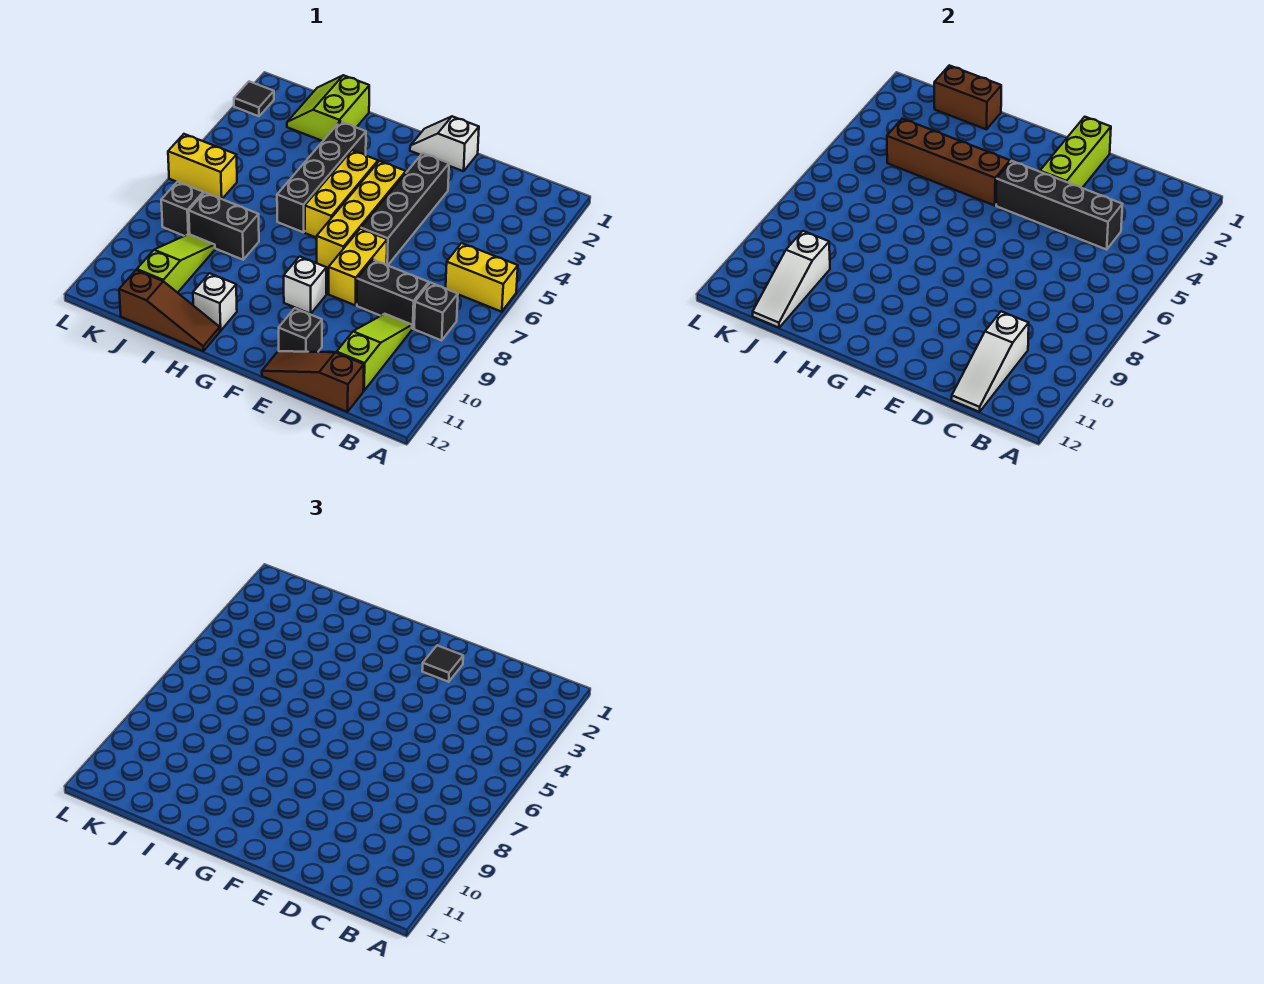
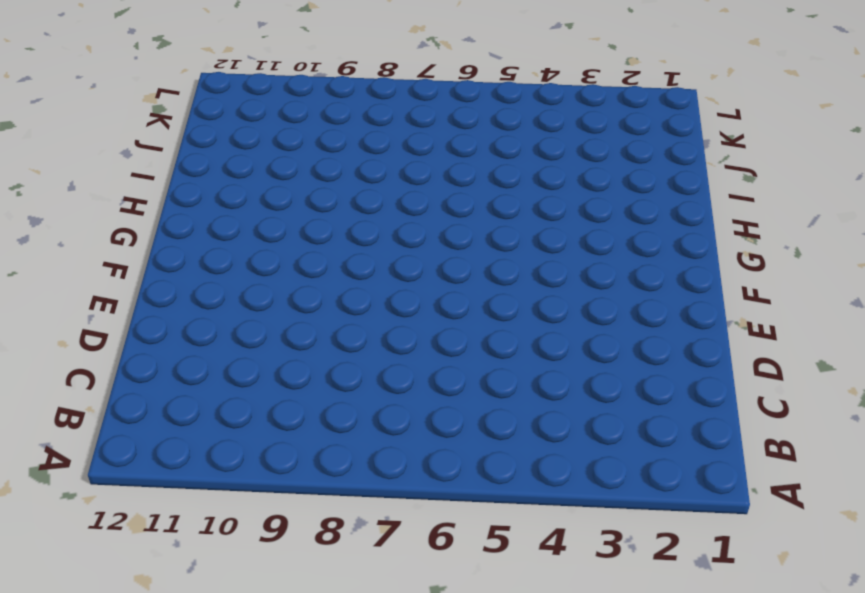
none -> yellow 1x2 brick [446,243,518,312]
none -> black 1x1 brick [414,283,458,340]
none -> black 1x2 brick [357,260,429,329]

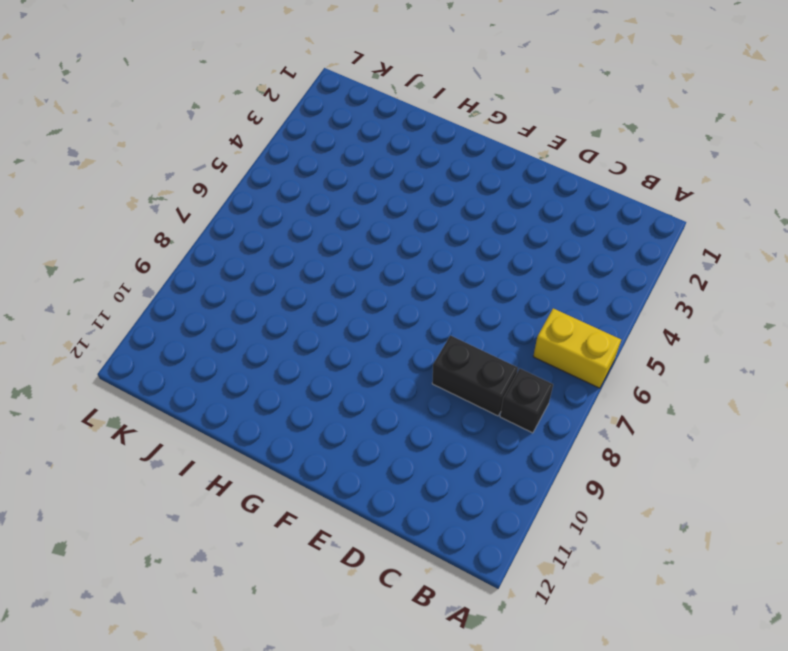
none -> lime 1x3 slope [337,314,412,391]
none -> brown 1x3 slope [262,351,364,412]
none -> white 1x2 slope [410,116,479,171]

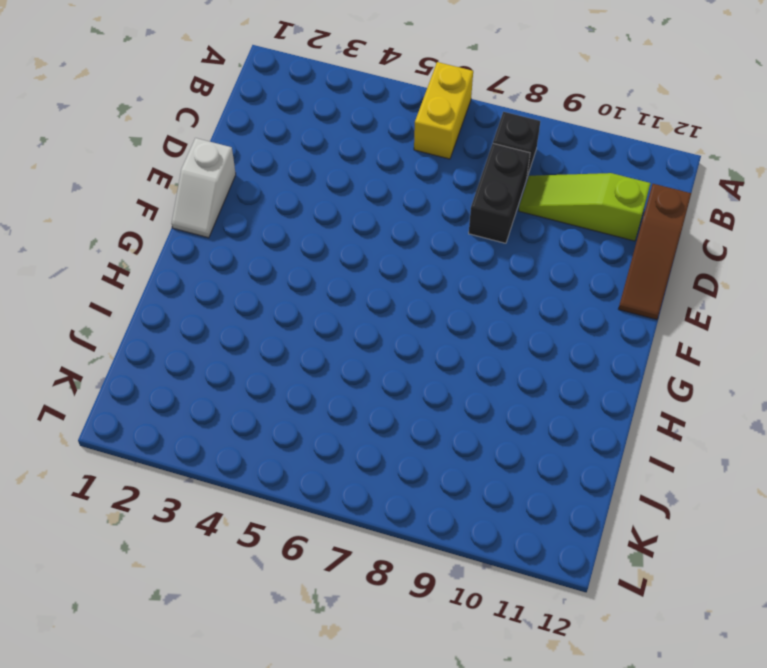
none -> black 1x4 brick [361,153,449,265]
none -> yellow 1x2 brick [329,229,387,305]
none -> black 1x1 brick [279,308,322,352]

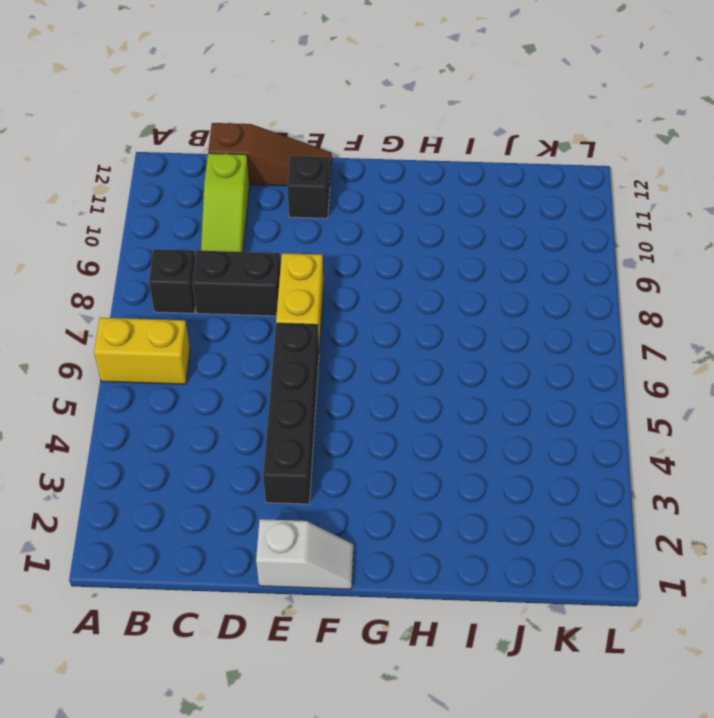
none -> yellow 1x4 brick [317,161,406,268]
none -> white 1x1 brick [284,257,326,314]
none -> yellow 1x3 brick [305,150,378,238]

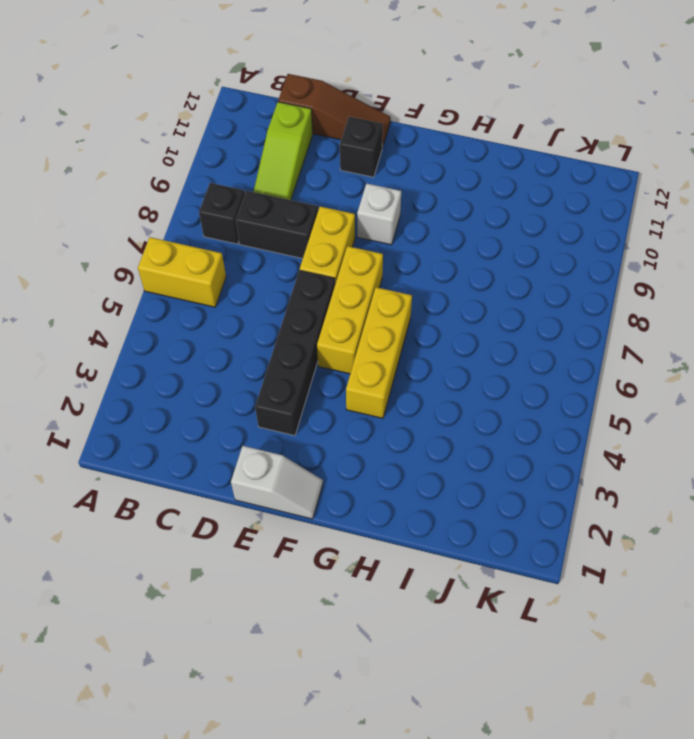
yellow 1x3 brick [317,246,383,374] -> yellow 1x4 brick [317,161,406,268]
none -> black 1x4 brick [277,121,366,232]
none -> white 1x1 brick [193,273,237,331]
none -> brown 1x3 slope [119,270,220,351]

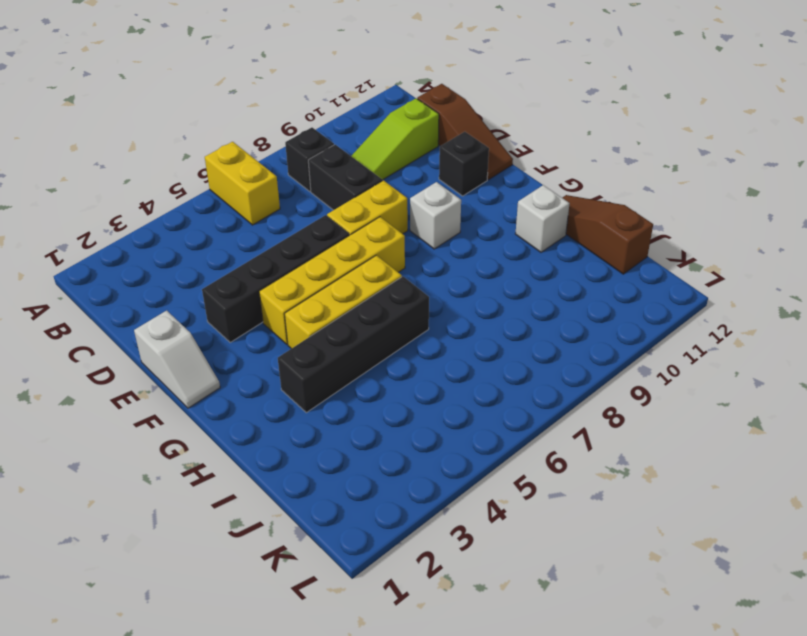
none -> lime 2x2 slope [287,75,369,141]
none -> black 1x2 brick [189,193,259,260]
none -> lime 1x3 slope [137,234,215,293]

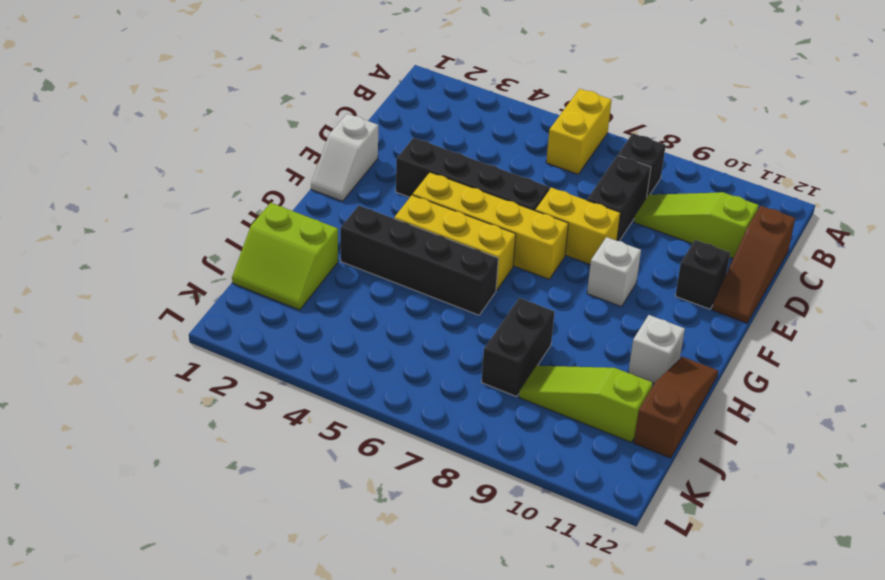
none -> yellow 1x2 brick [168,134,237,199]
none -> black 1x1 brick [161,182,203,236]
none -> black 1x1 tile [234,81,274,116]

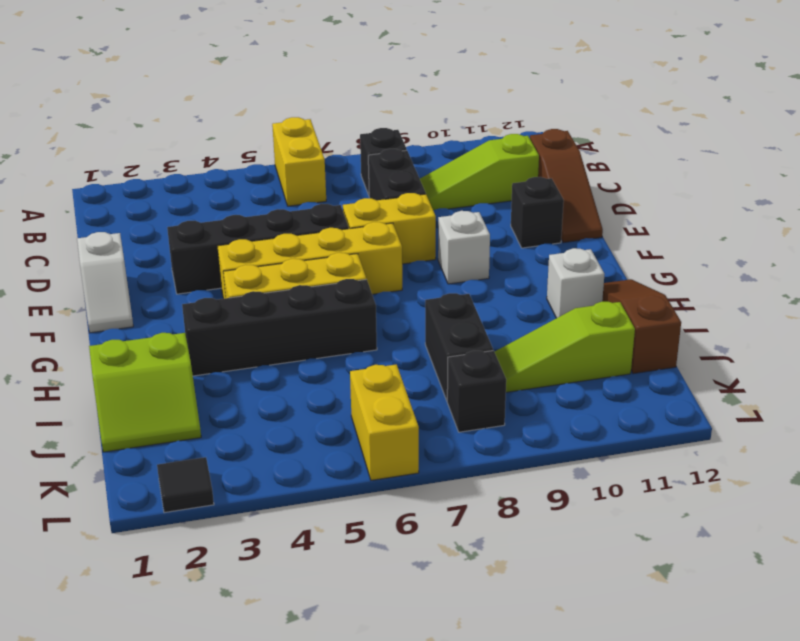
none -> black 1x4 brick [996,161,1122,249]
none -> white 1x3 slope [952,311,1029,412]
none -> lime 1x3 brick [1040,117,1111,188]

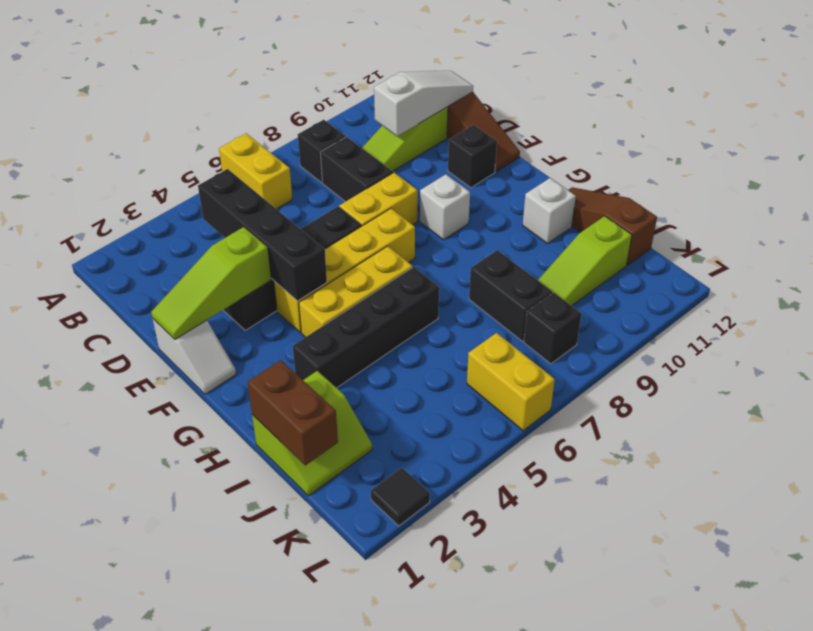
lime 1x3 slope [151,227,271,339] -> lime 1x3 brick [1040,117,1111,188]
none -> brown 1x4 brick [887,119,1010,206]
none -> white 1x3 slope [753,231,830,328]
none -> black 1x1 tile [422,645,463,682]

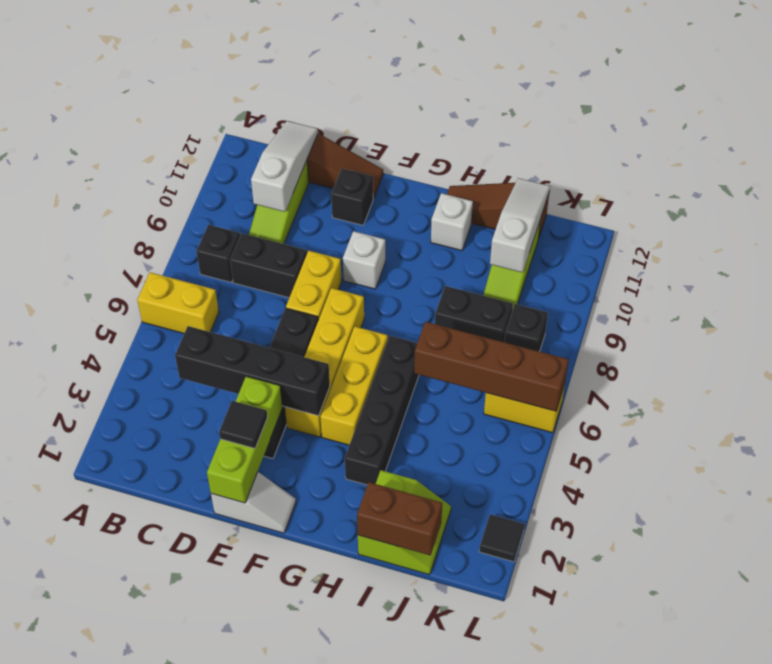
brown 1x4 brick [414,322,569,411] -> brown 1x4 brick moved to [887,119,1010,206]

